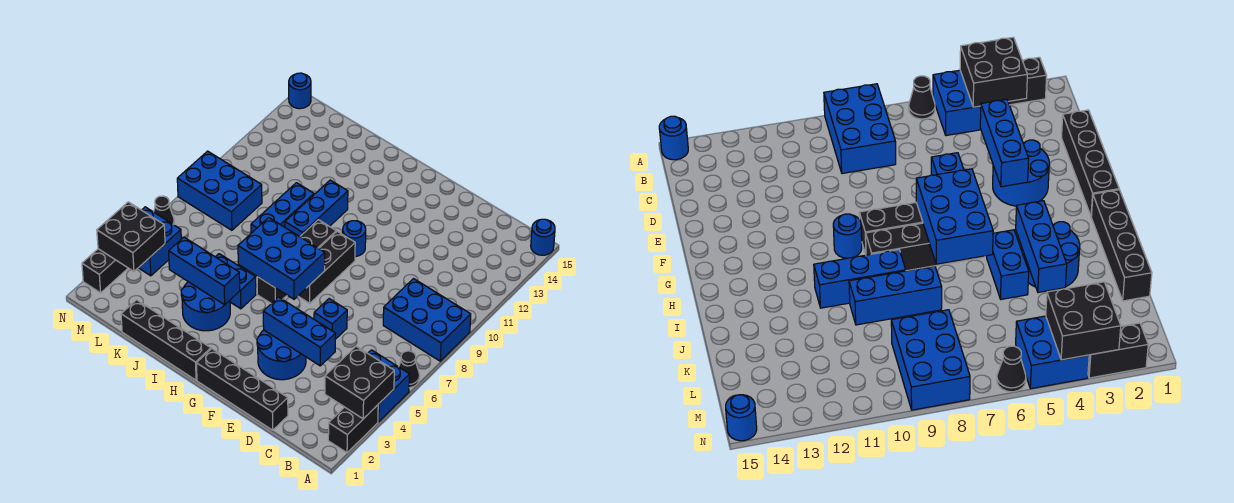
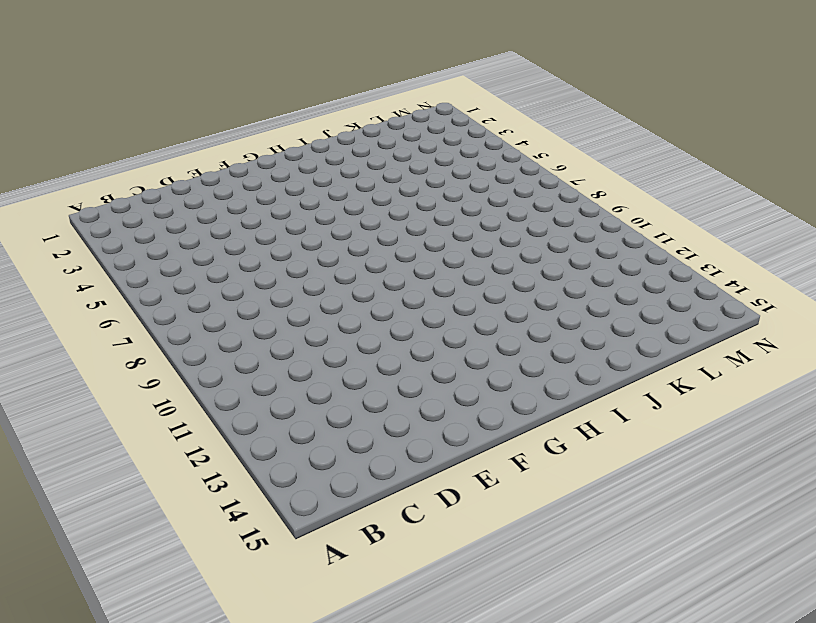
none -> black 1x2 brick [328,405,378,453]
none -> blue 2x2 brick [368,350,409,422]
none -> black 1x1 cone [399,351,420,388]

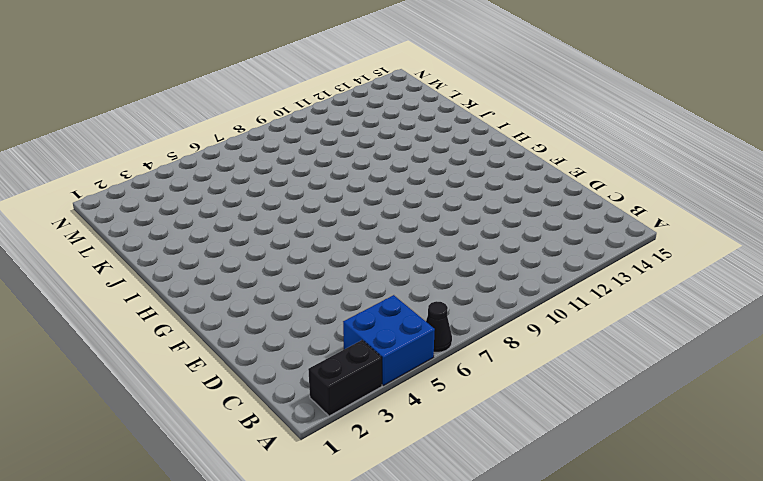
none -> blue 2x3 brick [383,279,471,361]
none -> blue 1x1 round brick [531,219,555,255]
none -> black 1x4 brick [196,349,288,430]

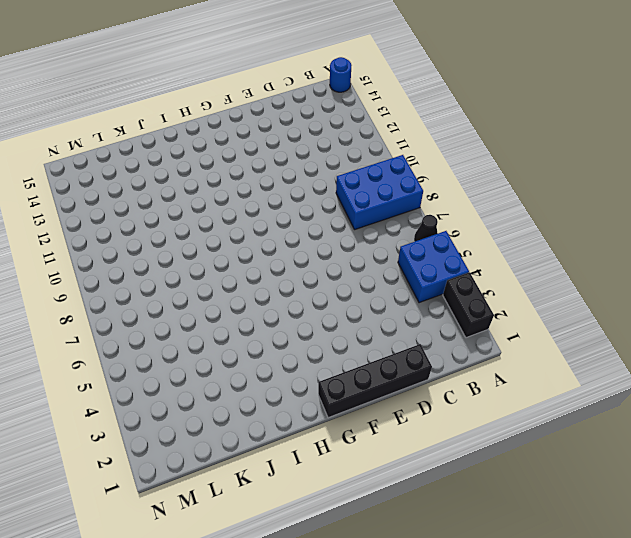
none -> blue 2x2 round brick [257,330,306,380]
none -> blue 1x1 brick [314,299,347,339]
none -> black 1x3 brick [298,231,355,303]

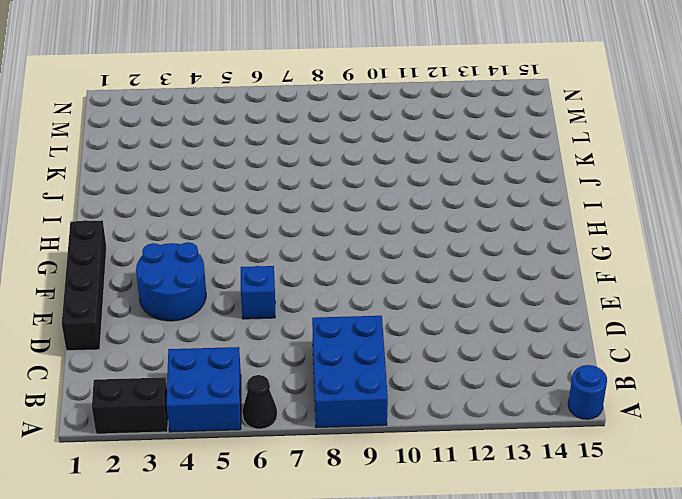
none -> black 1x3 brick [298,231,355,303]
none -> blue 1x1 round brick [343,221,366,257]
none -> black 1x4 brick [121,300,211,380]

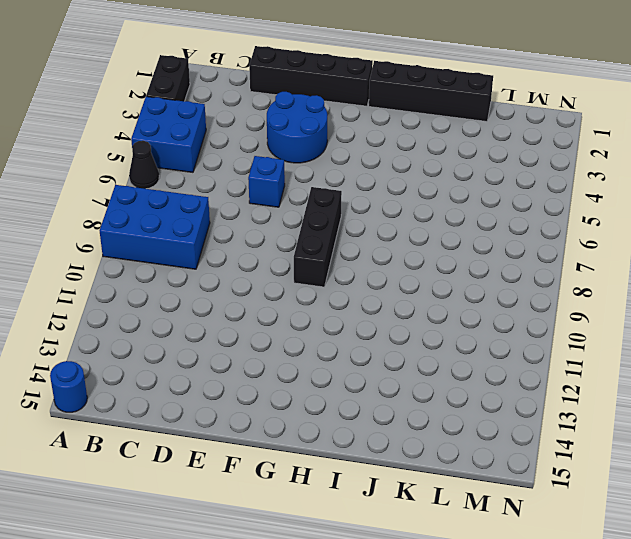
none -> blue 1x1 round brick [343,221,366,257]
none -> black 1x4 brick [257,220,336,303]
none -> blue 2x2 round brick [181,282,230,331]

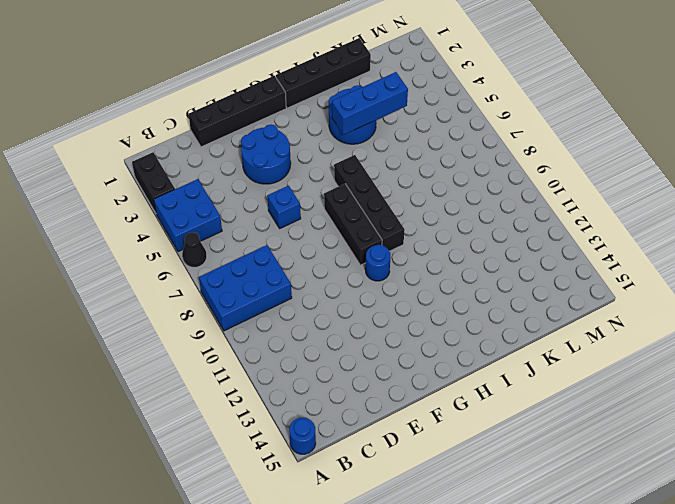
none -> blue 1x2 brick [216,254,256,309]
none -> blue 1x3 brick [285,180,348,237]
none -> blue 1x3 brick [251,183,314,233]

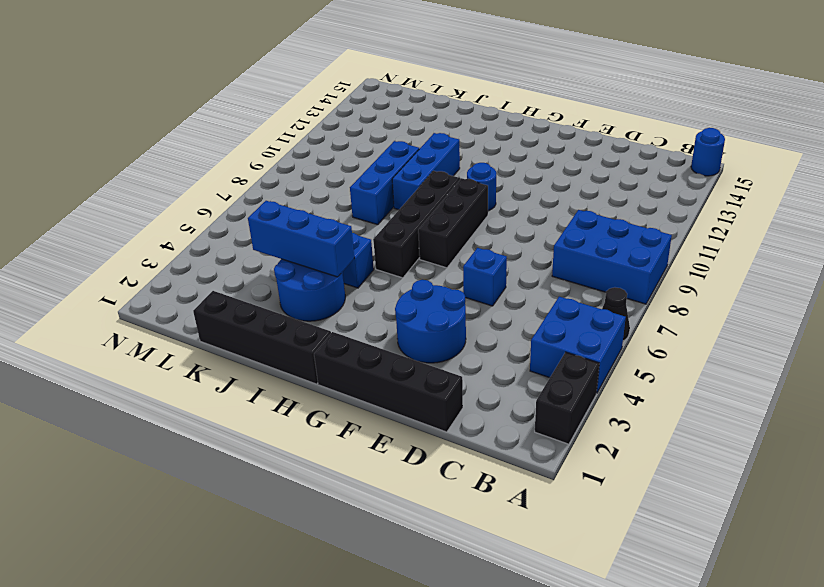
none -> blue 2x3 brick [177,151,262,230]
none -> blue 2x2 brick [139,207,181,276]
none -> black 1x2 brick [82,249,128,293]

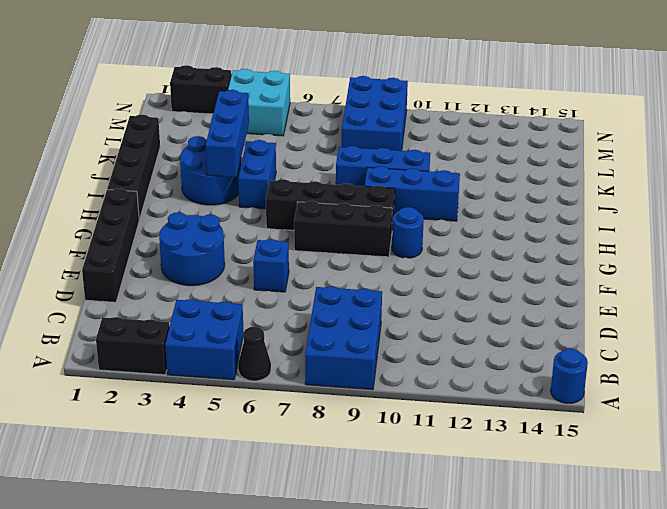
cyan 2x2 brick [228,69,290,136] -> blue 2x2 brick [139,207,181,276]
none -> black 1x1 cone [154,196,174,225]
none -> blue 1x1 round brick [289,73,311,109]
none -> black 2x2 brick [325,346,394,419]

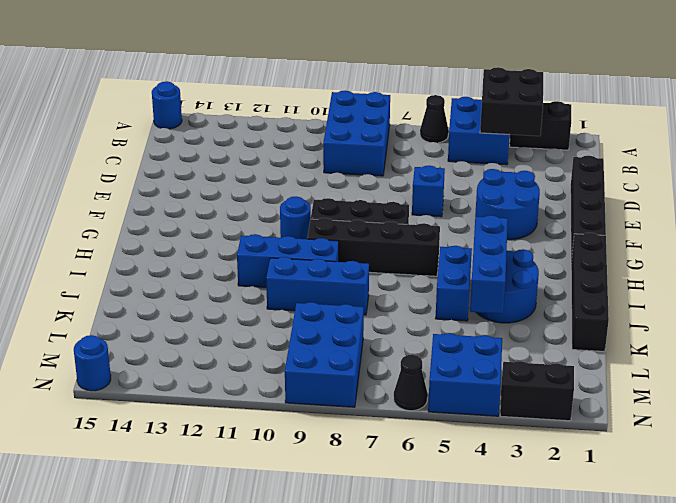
none -> blue 1x3 brick [263,297,336,366]
none -> blue 2x3 brick [238,218,325,299]
none -> black 2x2 brick [97,202,165,271]

